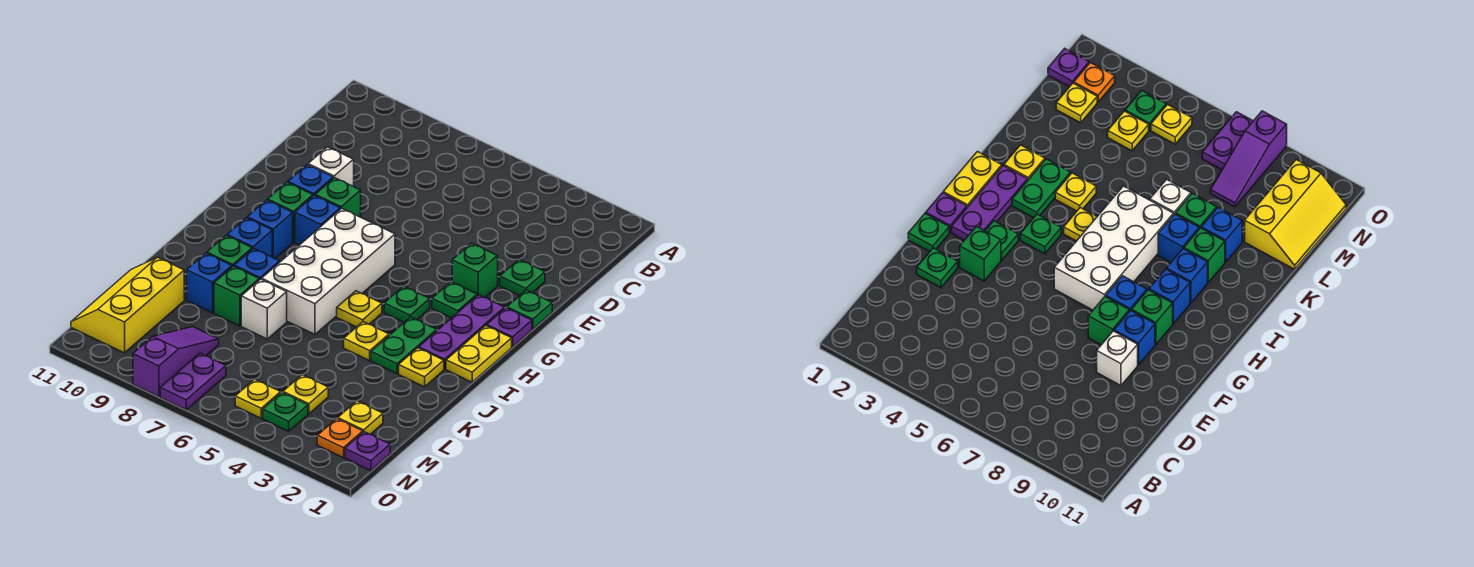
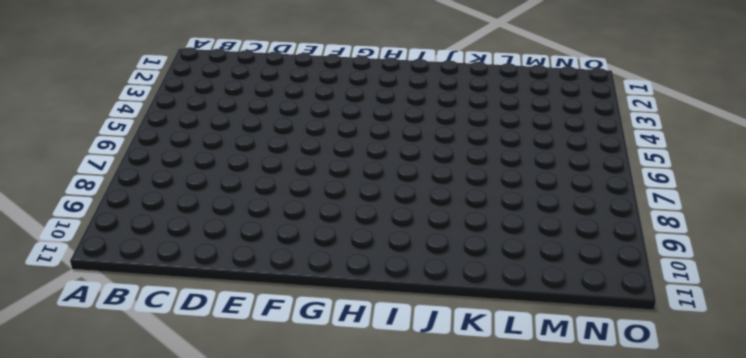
none -> green 1x1 plate [500,259,545,296]
none -> white 1x1 brick [308,147,354,186]
none -> green 1x1 plate [507,290,552,329]
none -> green 1x1 brick [452,243,498,297]

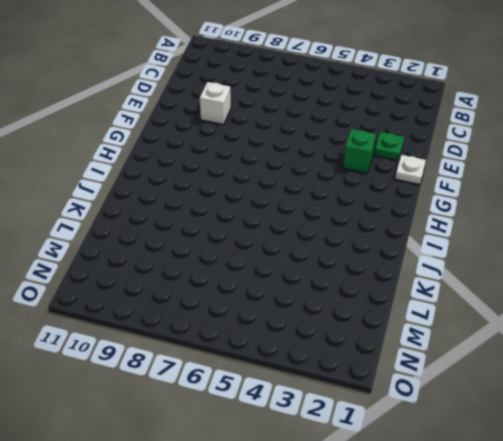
white 1x1 plate [395,155,426,184] -> green 1x1 plate [507,290,552,329]
none -> green 1x1 brick [315,178,361,217]
none -> blue 1x1 brick [288,165,333,196]
none -> purple 1x1 plate [487,308,532,347]
none -> purple 1x3 plate [419,295,505,369]

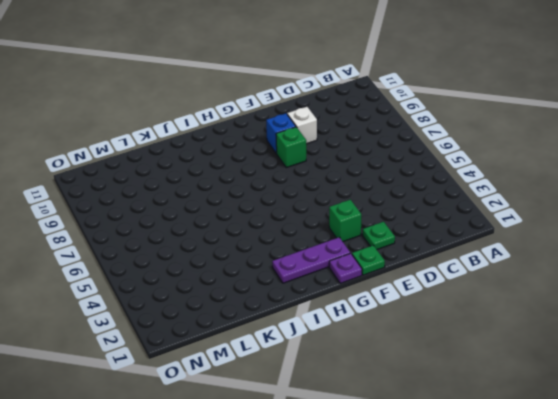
none -> green 1x1 plate [432,282,477,318]
none -> white 2x4 brick [262,208,395,334]
none -> blue 1x1 brick [295,195,340,245]
none -> green 1x1 brick [268,182,313,242]

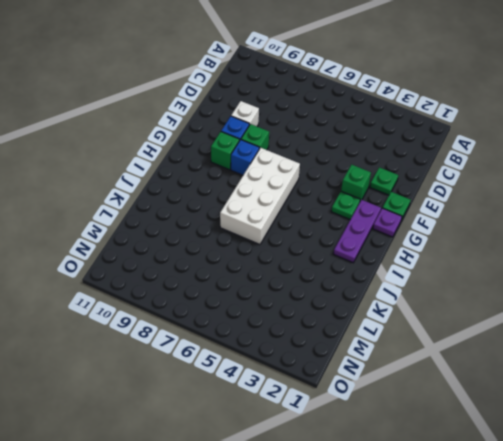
none -> yellow 1x2 plate [446,326,512,382]
none -> green 1x1 plate [384,286,430,322]
none -> blue 1x1 brick [247,200,293,258]
none -> green 1x2 plate [371,317,437,374]

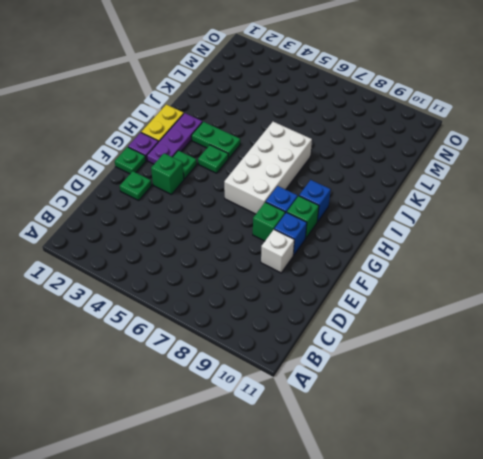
green 1x2 plate [191,122,240,158] -> green 1x2 plate turned to [371,317,437,374]
none -> yellow 1x1 plate [337,291,382,327]
none -> blue 1x1 brick [227,218,272,257]
none -> yellow 1x1 plate [399,348,444,387]
none -> yellow 1x1 plate [344,322,389,361]

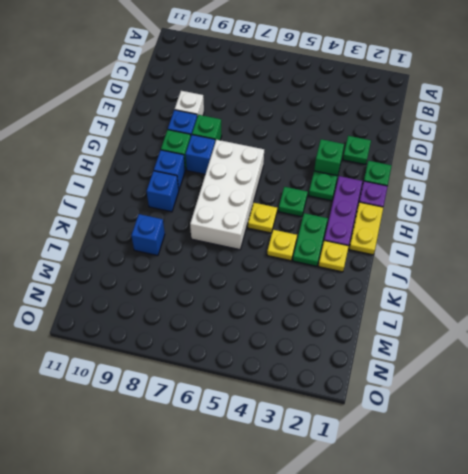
none -> blue 1x1 brick [234,248,280,280]
none -> green 1x1 brick [207,235,252,267]
none -> white 1x1 brick [241,279,287,339]
none -> green 1x1 brick [214,266,259,326]

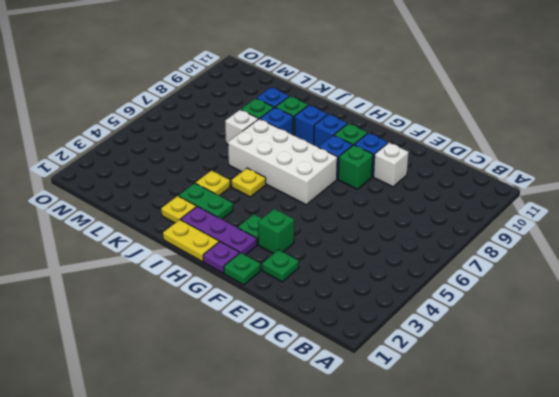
none -> green 1x1 plate [384,286,430,322]
none -> yellow 2x3 slope [71,257,184,353]
none -> yellow 1x1 plate [337,401,383,434]
none -> yellow 1x1 plate [283,375,328,414]

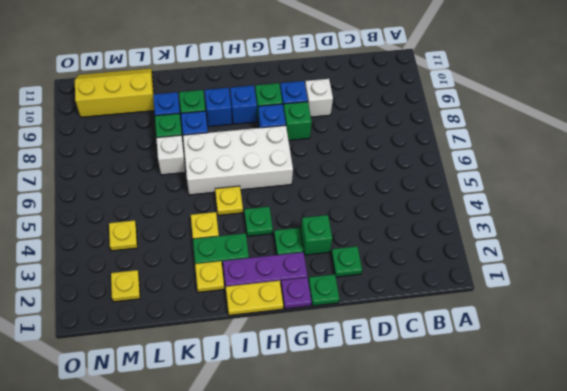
none -> purple 1x3 slope [133,327,219,397]
none -> purple 1x1 plate [345,432,390,471]
none -> orange 1x1 plate [317,419,363,458]
none -> green 1x1 plate [263,392,308,431]

